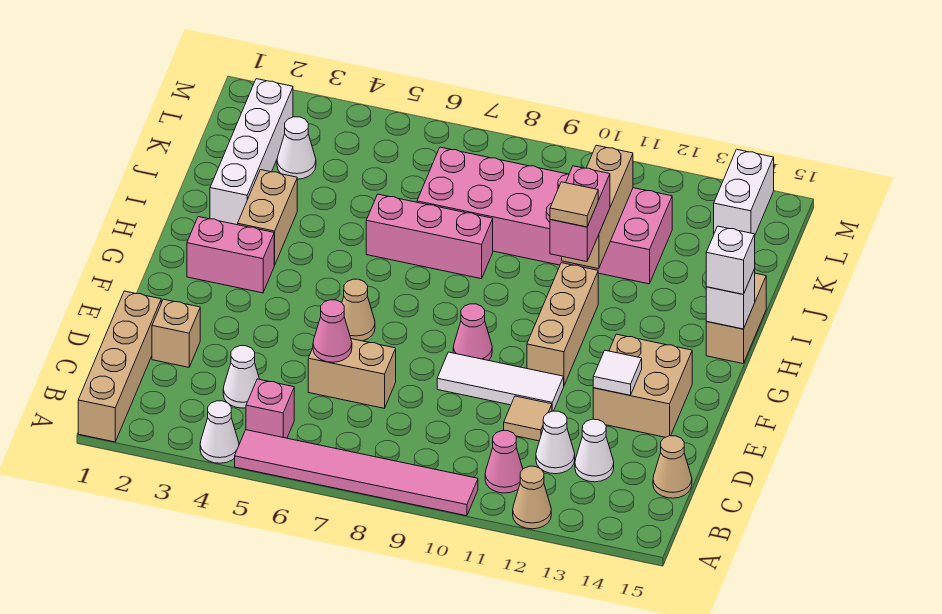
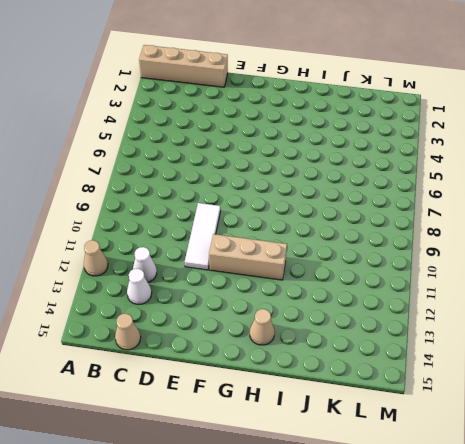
tan 1x1 cone [250,309,275,345] -> tan 1x1 cone moved to [342,279,375,341]
none -> white 1x1 cone [200,401,239,463]
none -> pink 1x6 tile [235,430,478,516]
none -> pink 1x1 brick [246,379,294,438]
none -> pink 1x1 cone [485,431,523,493]

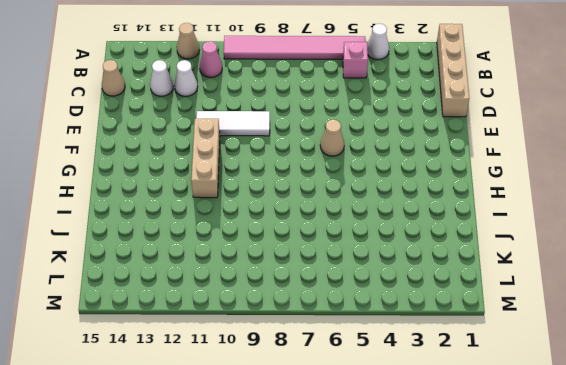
none -> white 1x1 cone [223,346,259,408]
none -> tan 1x1 brick [152,299,200,367]
none -> tan 1x2 brick [308,339,396,408]
none -> tan 1x1 tile [504,396,552,441]

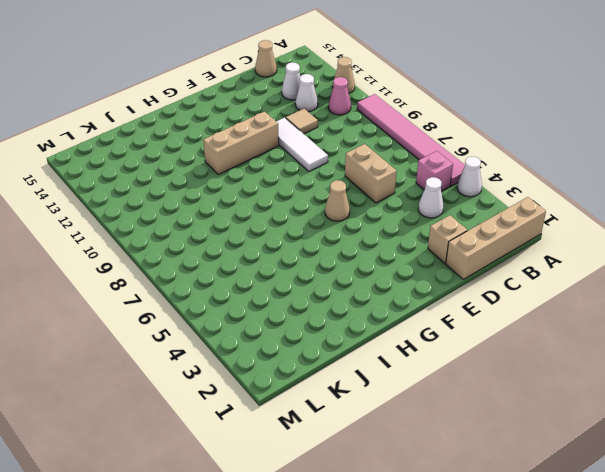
none -> tan 2x2 brick [593,334,692,437]
none -> pink 1x1 cone [453,304,492,361]
none -> pink 1x2 brick [187,217,274,293]
none -> tan 1x2 brick [238,170,297,265]

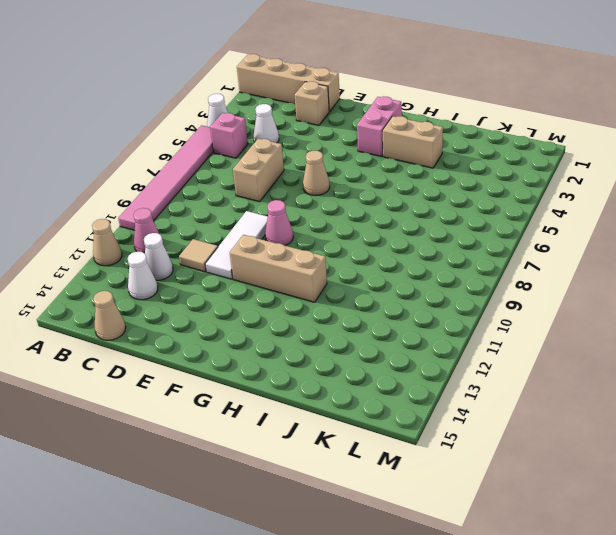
none -> tan 2x2 brick [593,334,692,437]
none -> tan 1x2 brick [706,273,766,364]
none -> white 1x4 brick [210,79,293,225]
none -> pink 1x3 brick [366,194,493,279]

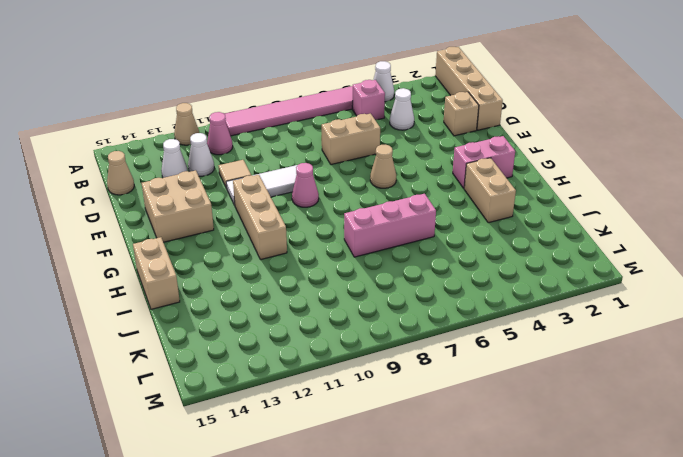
none -> white 1x4 brick [210,79,293,225]
none -> pink 2x6 brick [417,147,672,284]
none -> white 1x1 cone [277,117,316,179]
none -> white 1x2 brick [714,149,774,234]

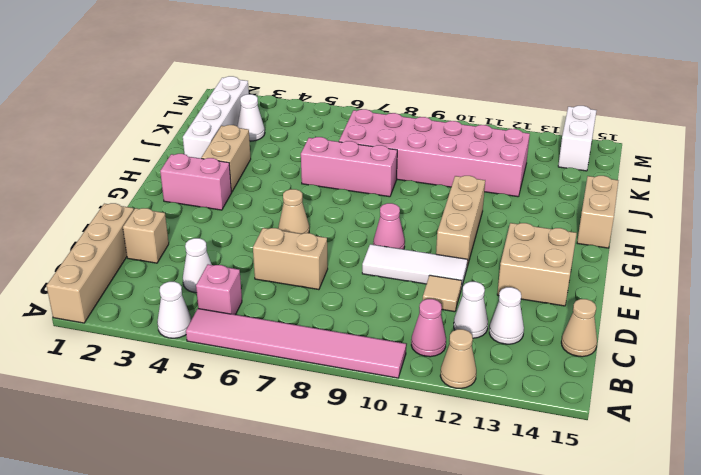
none -> pink 1x1 cone [313,300,352,362]
none -> white 1x1 tile [593,350,642,395]
none -> white 1x1 brick [706,269,755,329]
none -> tan 1x3 brick [562,145,633,269]

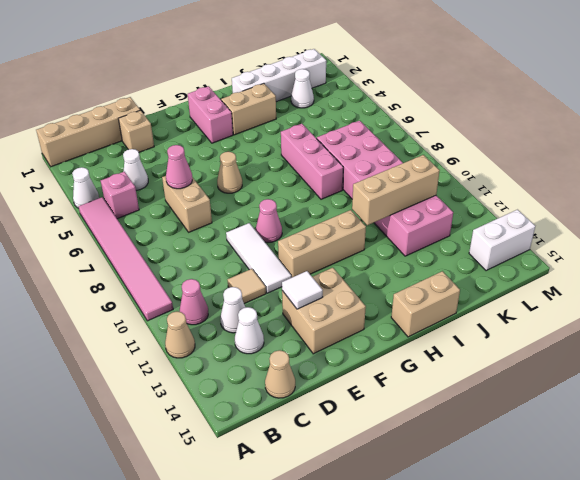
none -> white 1x1 brick [706,269,755,329]
none -> pink 1x2 brick [550,166,610,262]
none -> white 1x1 brick [706,226,755,294]
none -> tan 1x1 tile [550,182,598,227]

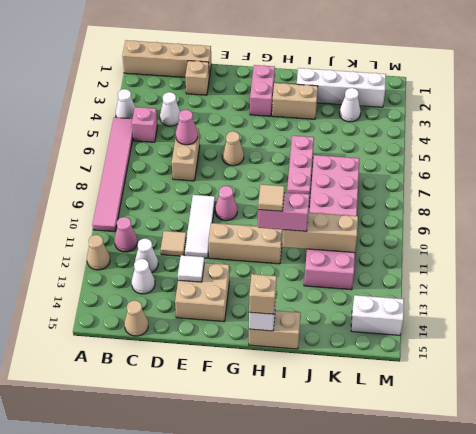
tan 1x1 brick [249,274,277,314] -> white 1x1 brick [706,226,755,294]

